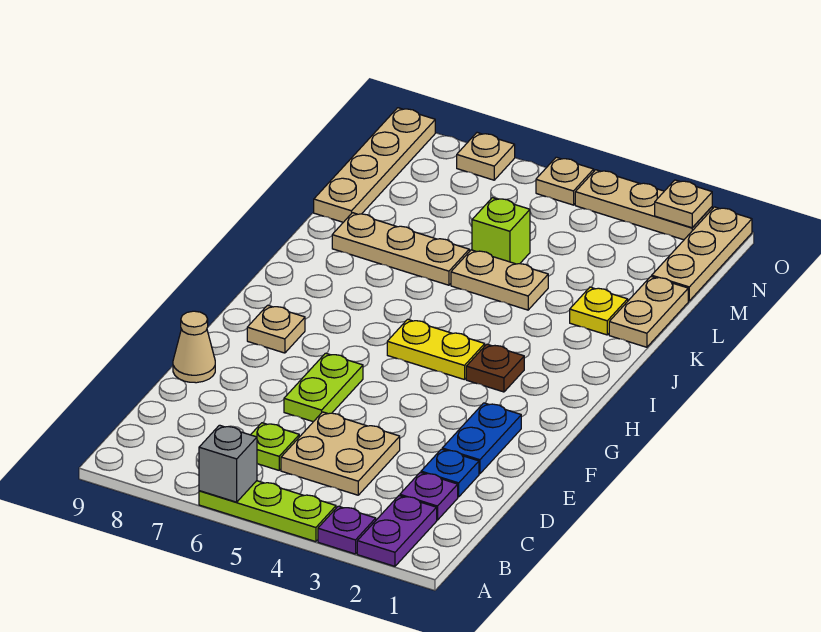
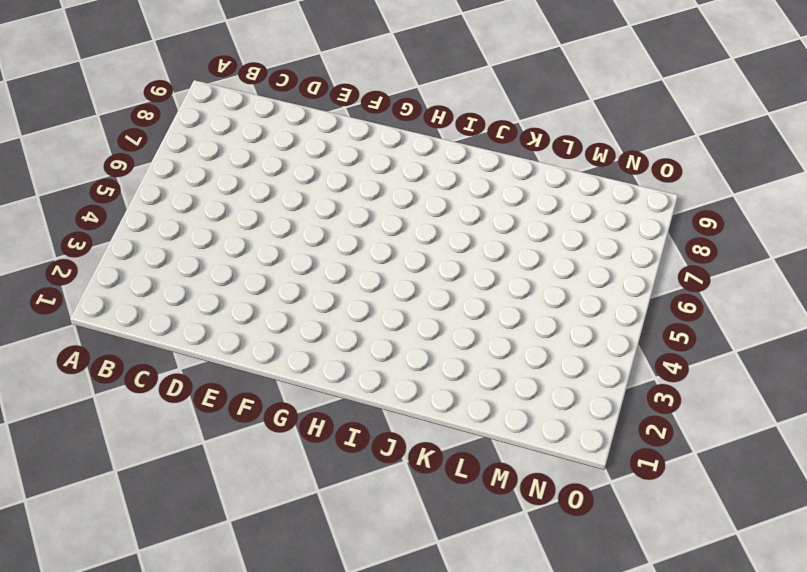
none -> purple 1x2 plate [357,496,437,566]
none -> purple 1x1 plate [318,506,376,554]
none -> lime 1x3 plate [199,481,336,542]

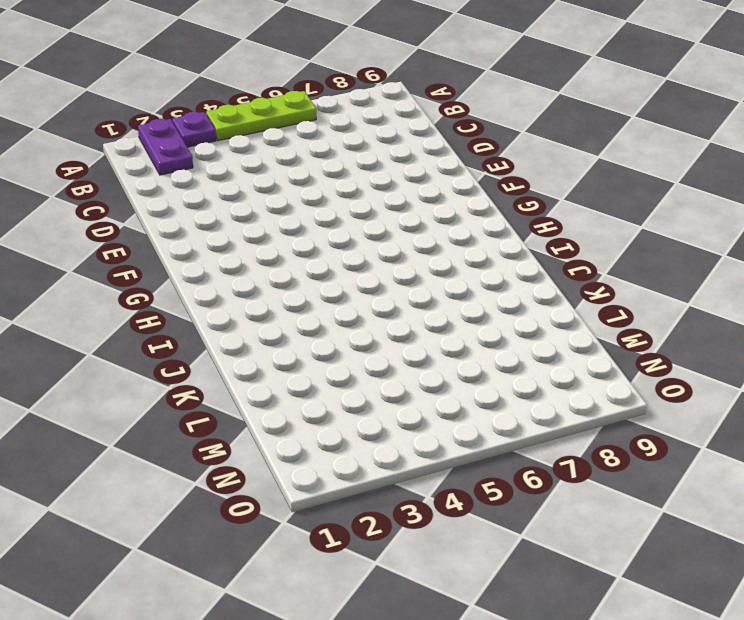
none -> purple 1x1 plate [400,472,458,520]
none -> tan 2x2 plate [281,412,400,495]
none -> lime 1x1 plate [251,423,299,470]

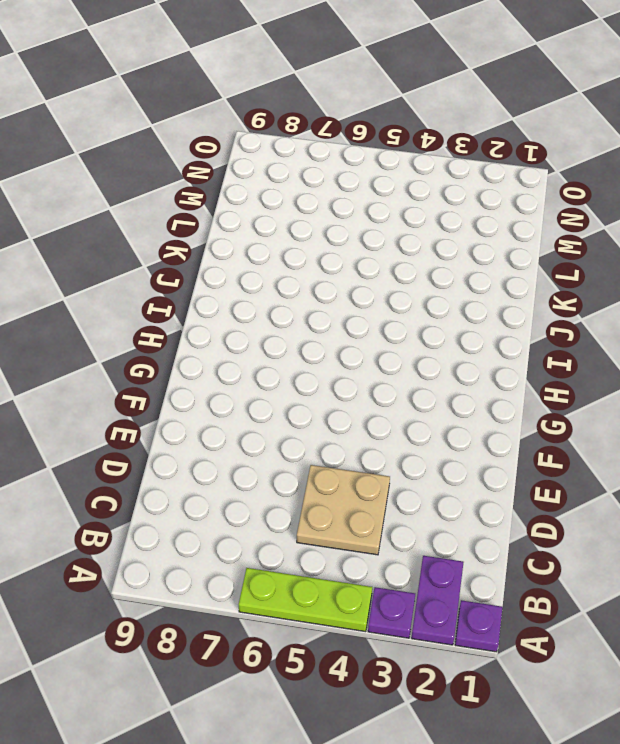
purple 1x1 plate [455,600,502,652] -> purple 1x1 plate moved to [400,472,458,520]
none -> lime 1x1 plate [251,423,299,470]
none -> blue 1x1 plate [421,449,479,497]
none -> blue 1x2 plate [442,403,521,474]

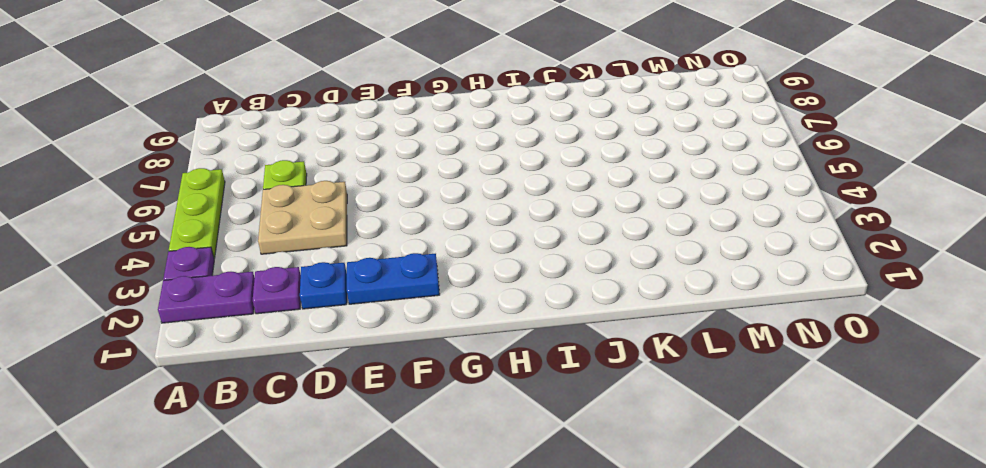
none -> lime 1x2 plate [284,353,363,422]
none -> tan 1x1 cone [173,311,215,383]
none -> tan 1x1 plate [247,305,305,353]

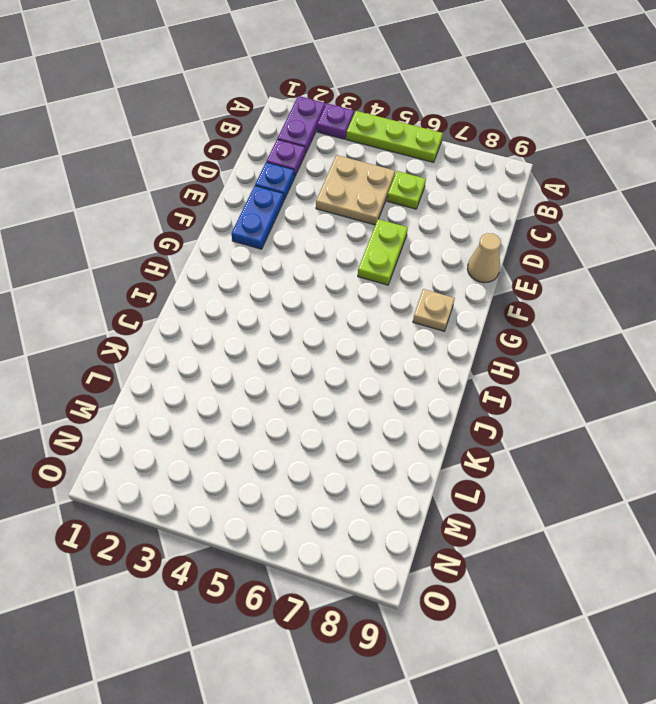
none -> brown 1x1 plate [466,344,524,392]
none -> yellow 1x2 plate [387,319,485,380]
none -> tan 1x2 plate [609,276,688,347]

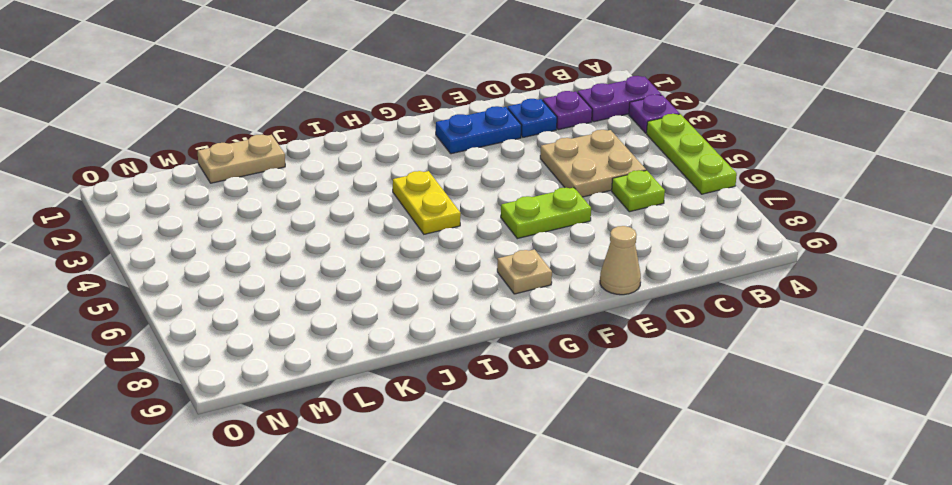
none -> brown 1x1 plate [466,344,524,392]
none -> yellow 1x1 plate [570,287,628,335]
none -> tan 1x2 plate [451,250,548,310]

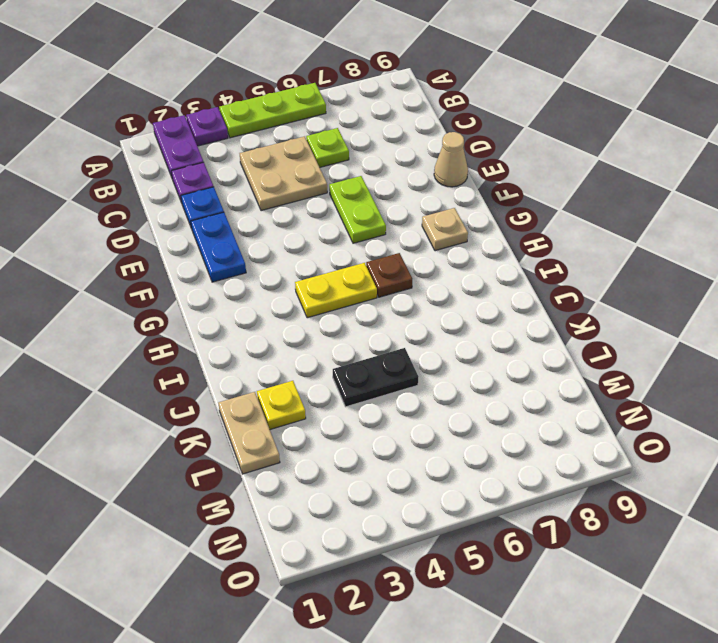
brown 1x1 plate [366,253,412,297] -> brown 1x1 plate moved to [466,344,524,392]
black 1x2 plate [333,348,418,407] -> tan 1x2 plate [451,250,548,310]
none -> tan 1x3 plate [332,213,469,285]
none -> lime 1x1 brick [472,198,530,264]
none -> tan 1x4 plate [314,108,435,222]

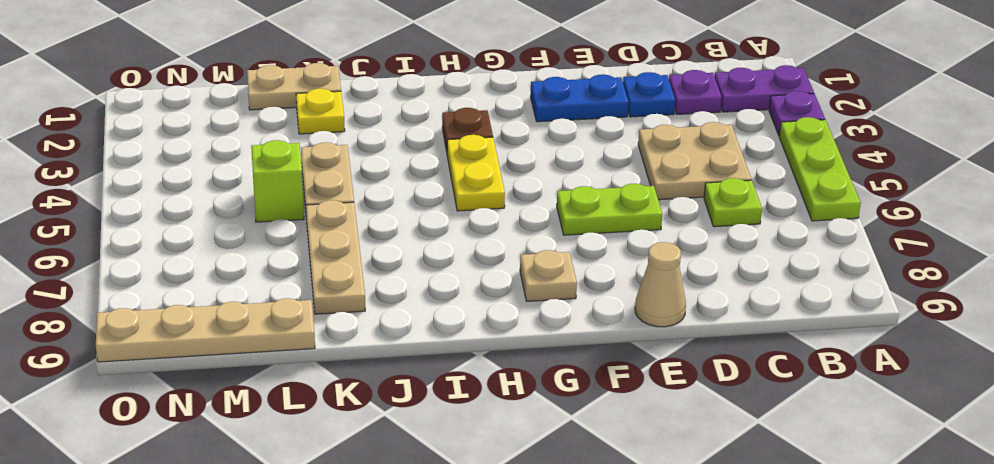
none -> tan 1x3 plate [652,207,752,301]
none -> tan 1x3 plate [575,170,712,240]
none -> tan 1x1 plate [536,157,594,205]

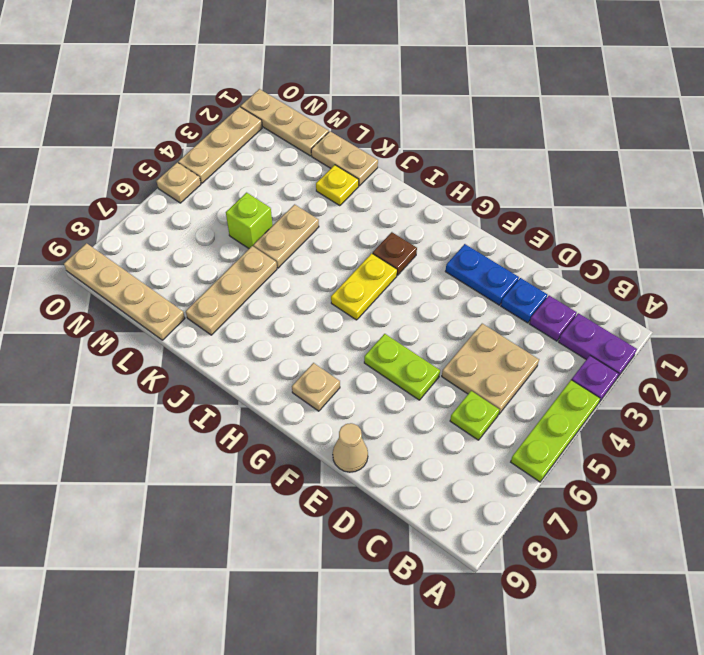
none -> tan 1x1 plate [457,133,515,180]
none -> grey 1x1 brick [199,425,257,502]
none -> tan 1x1 plate [655,180,712,228]

